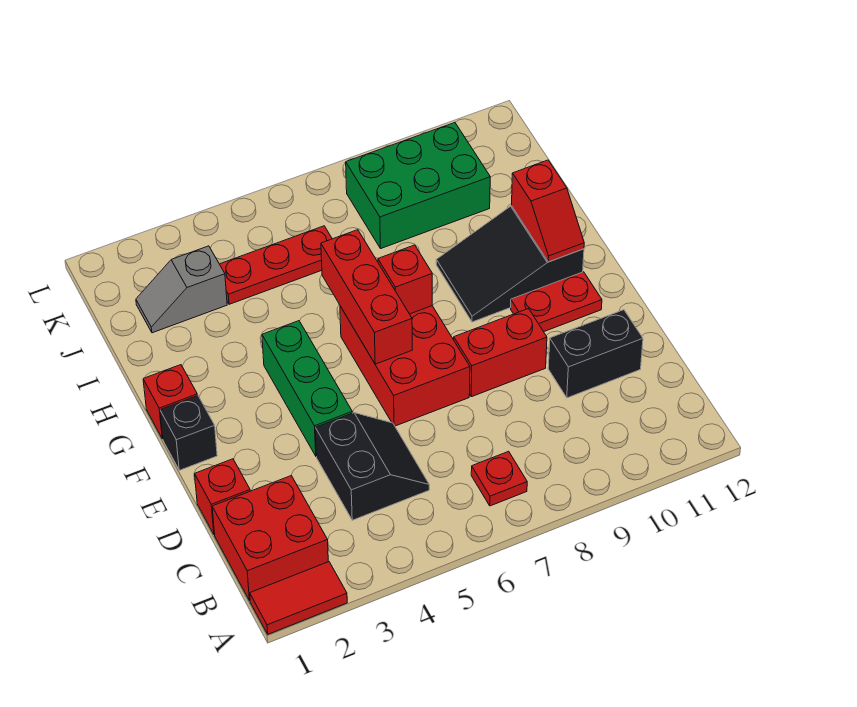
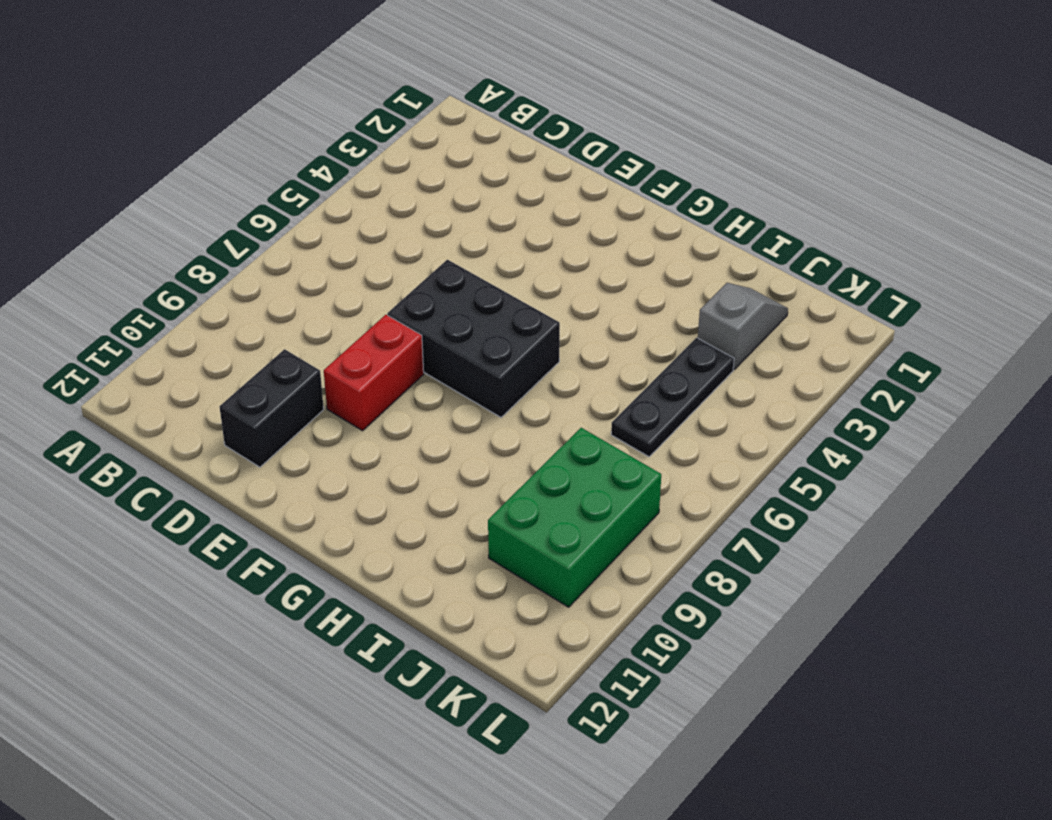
black 2x3 brick [387,260,560,417] -> red 2x3 brick [340,306,470,426]
black 1x3 plate [611,338,734,457] -> red 1x3 plate [220,226,332,304]
none -> red 1x2 tile [250,562,347,634]
none -> red 2x2 brick [212,476,328,601]
none -> red 1x1 plate [471,451,527,506]

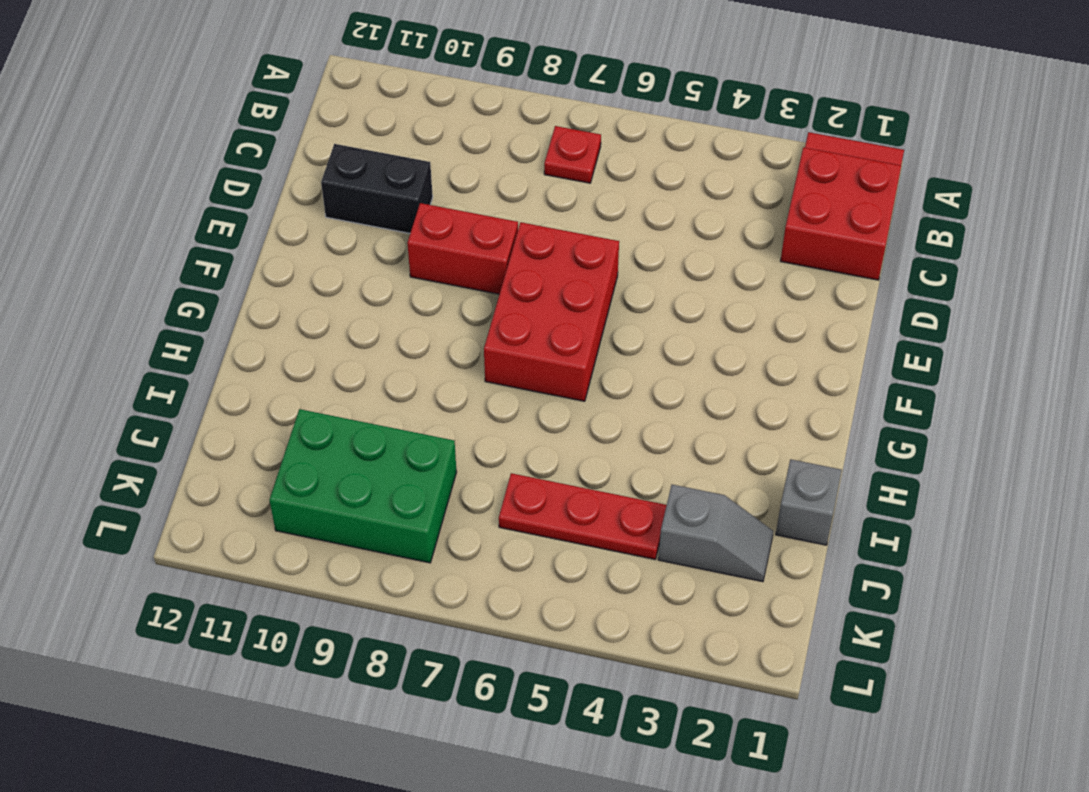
grey 1x1 brick [776,459,842,545] -> none
none -> black 2x2 slope [315,413,429,520]
none -> red 1x1 brick [195,459,250,535]
none -> green 1x3 brick [262,321,352,456]

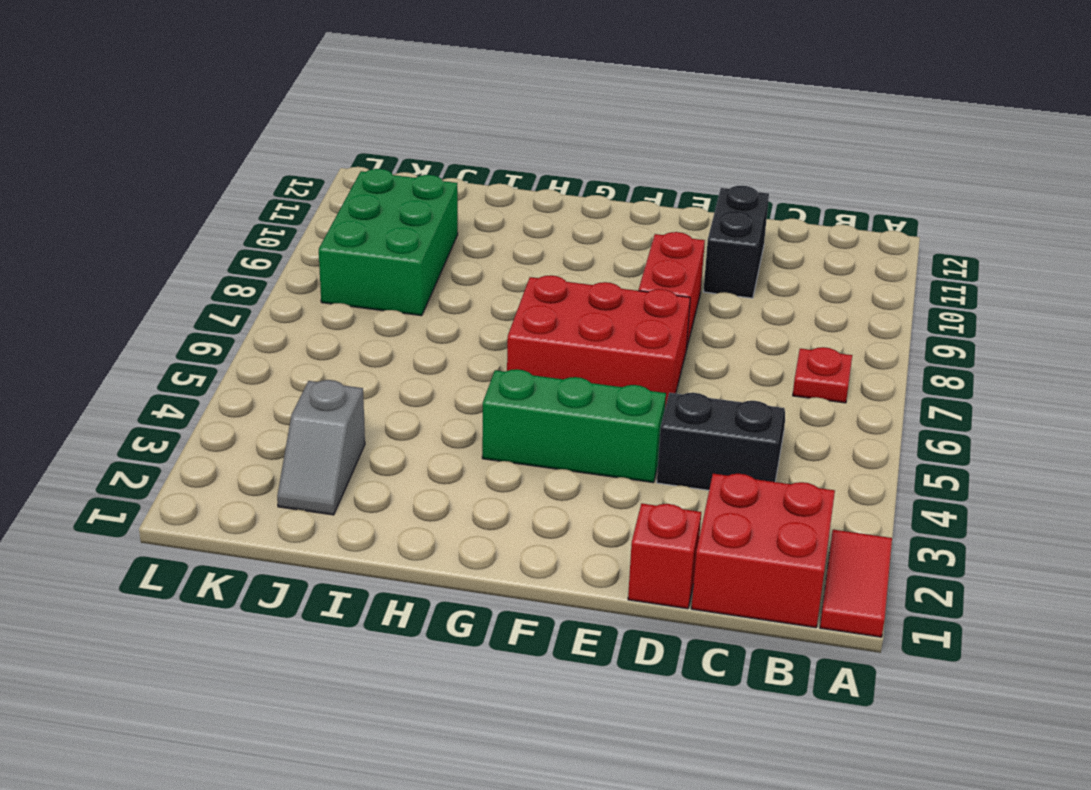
none -> black 1x1 brick [160,396,217,470]
none -> red 1x2 plate [511,272,602,332]
none -> red 1x1 brick [143,365,198,439]

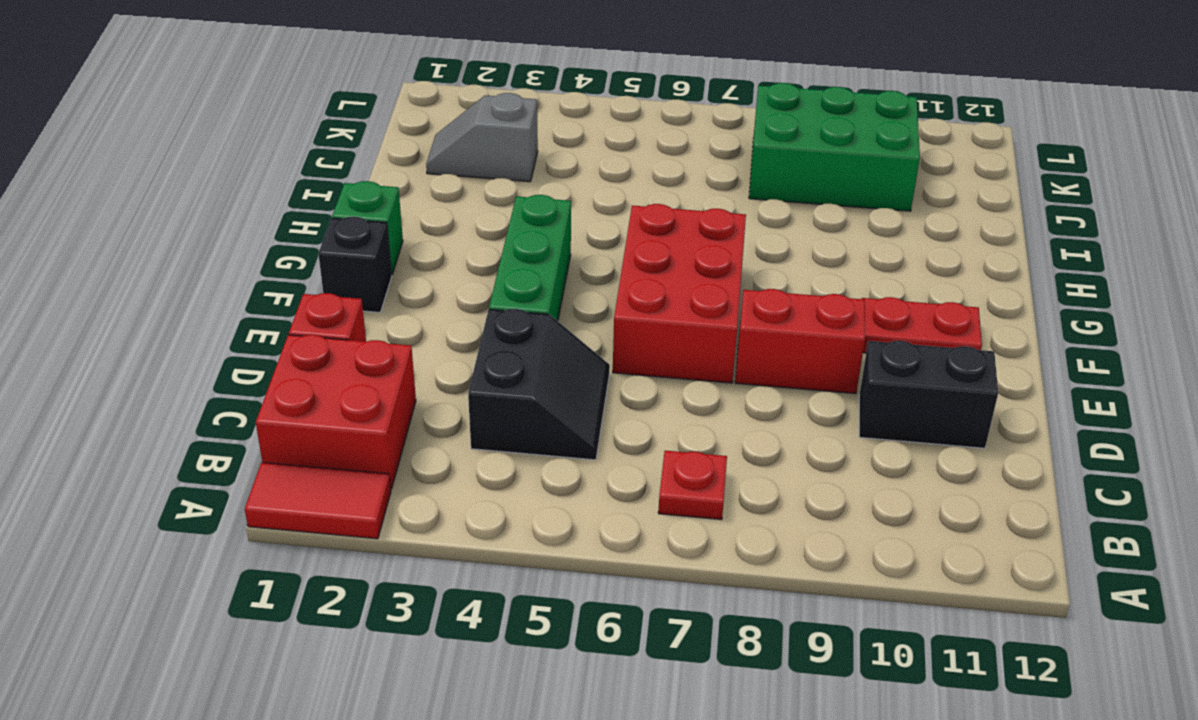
green 1x1 brick [332,181,403,275] -> red 1x1 brick [143,365,198,439]
none -> black 2x3 slope [436,206,584,322]
none -> red 1x3 plate [220,226,332,304]
none -> red 1x3 brick [321,230,412,364]

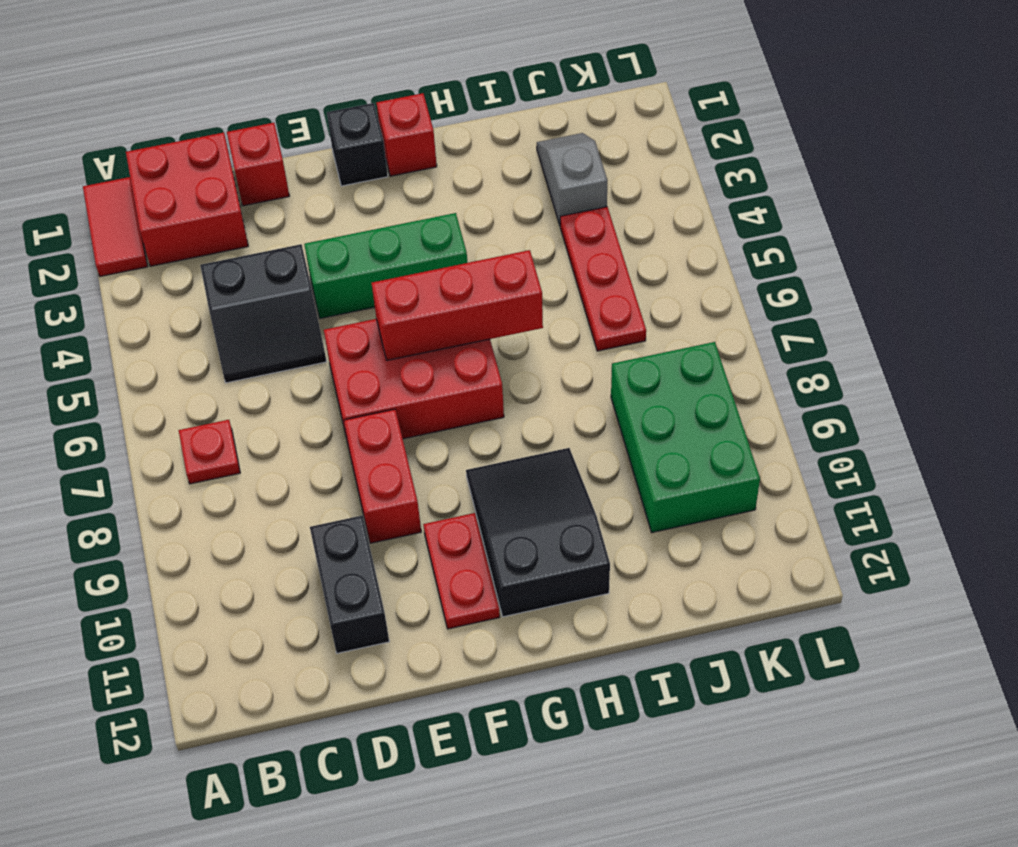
none -> red 1x1 brick [378,245,432,314]
none -> red 1x2 slope [512,160,584,262]

